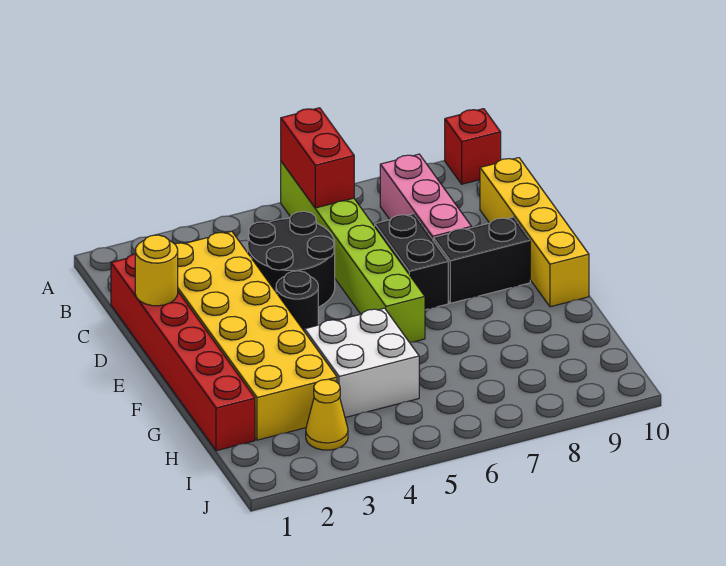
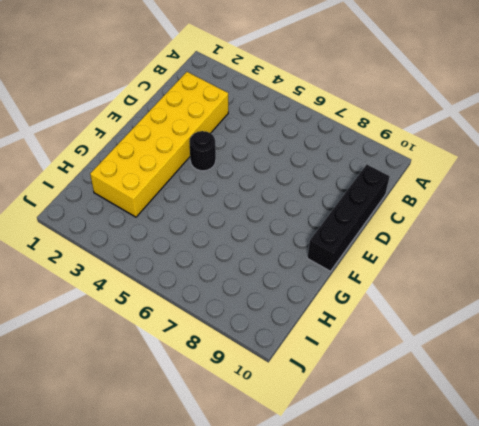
black 1x4 brick [307,165,390,271] -> yellow 1x4 brick [480,158,589,307]
none -> lime 1x6 brick [281,162,425,342]
none -> red 1x1 brick [445,109,501,184]
none -> pink 1x3 brick [380,154,472,239]

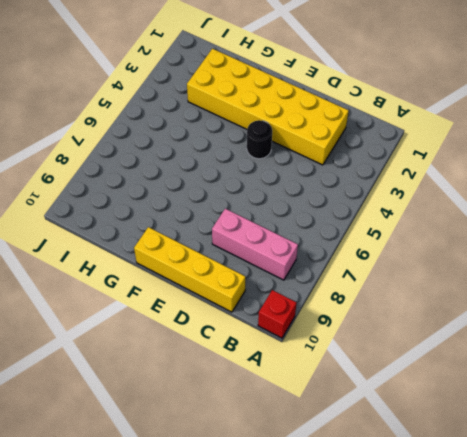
none -> lime 1x6 brick [281,162,425,342]
none -> red 1x6 brick [111,254,255,451]
none -> black 2x2 round brick [248,211,335,307]

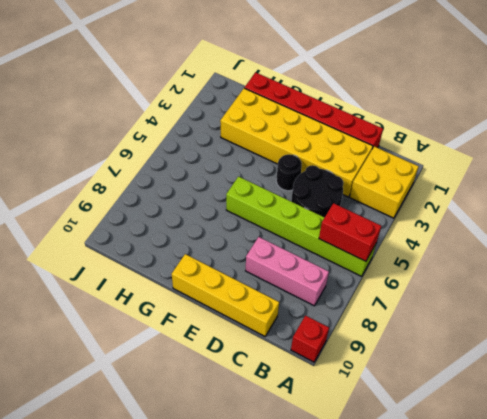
yellow 2x2 brick [350,146,419,218] -> none
none -> black 1x2 brick [375,214,448,310]
none -> black 1x2 brick [433,217,530,303]
none -> white 2x2 brick [305,308,419,417]

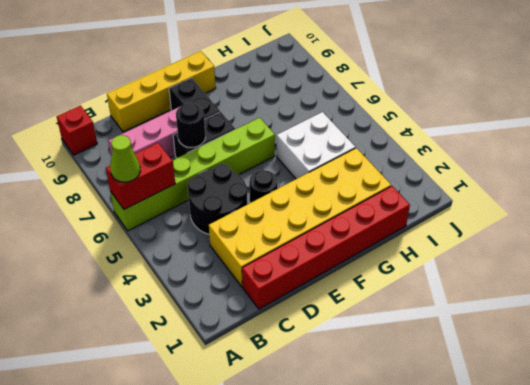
lime 1x1 cone [110,135,140,182] -> none
black 1x1 round brick [176,103,206,148] -> none
none -> yellow 1x1 cone [306,379,348,450]
none -> yellow 1x1 round brick [135,235,178,306]

